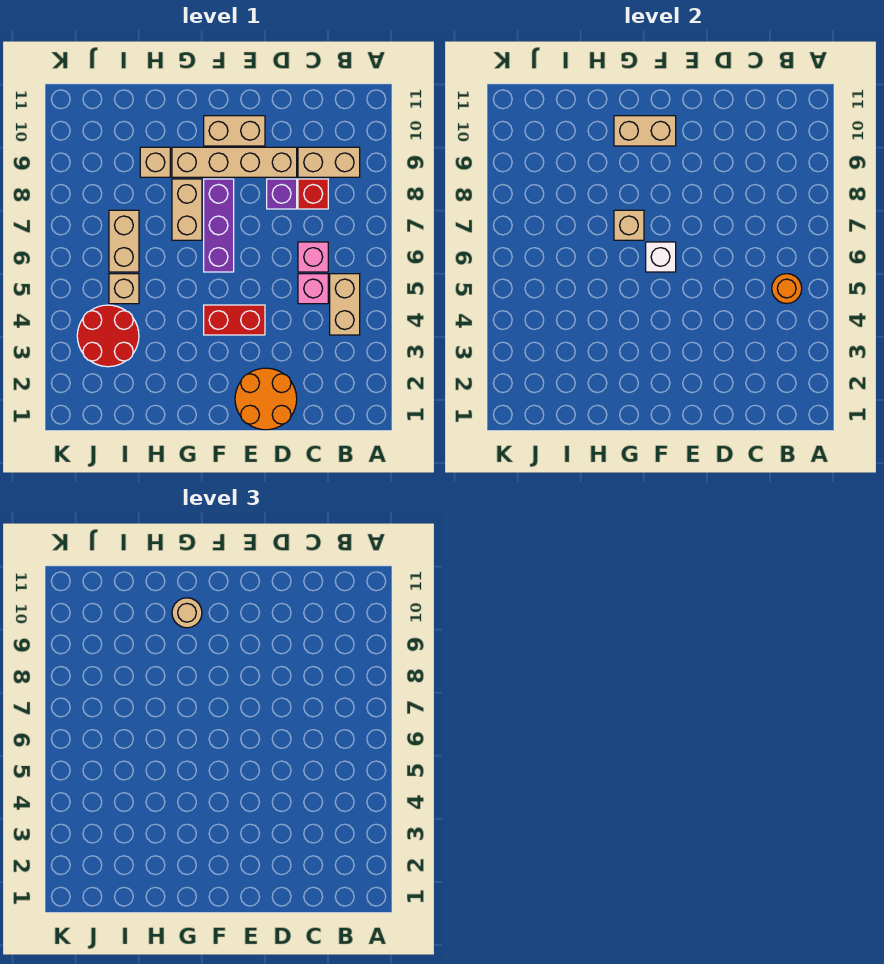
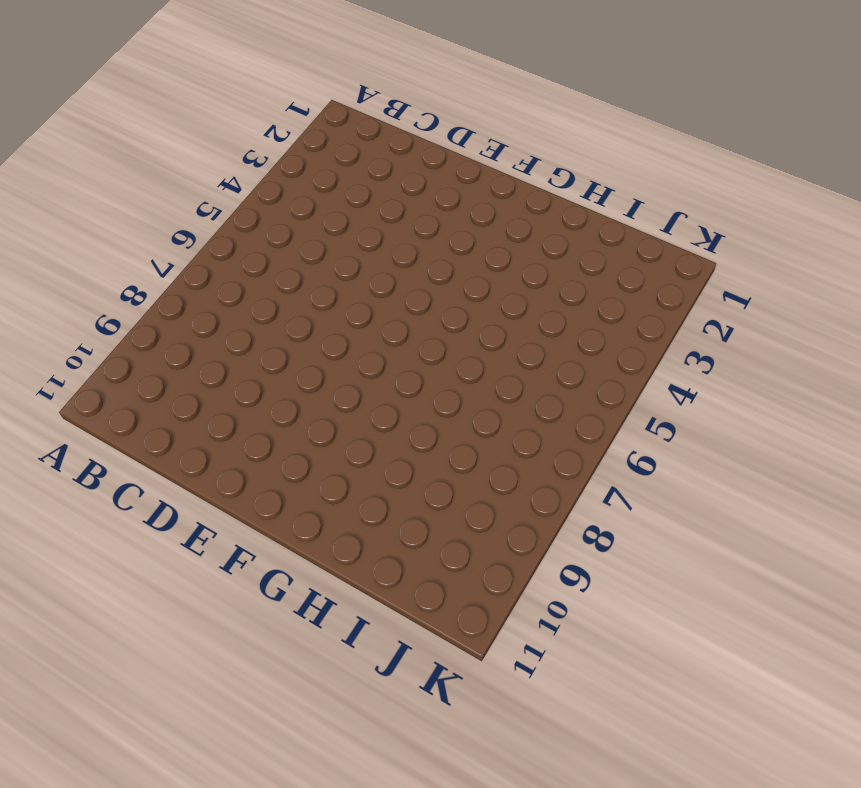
none -> tan 1x2 brick [330,274,360,335]
none -> tan 1x2 brick [298,147,360,177]
none -> pink 1x1 brick [298,274,328,304]

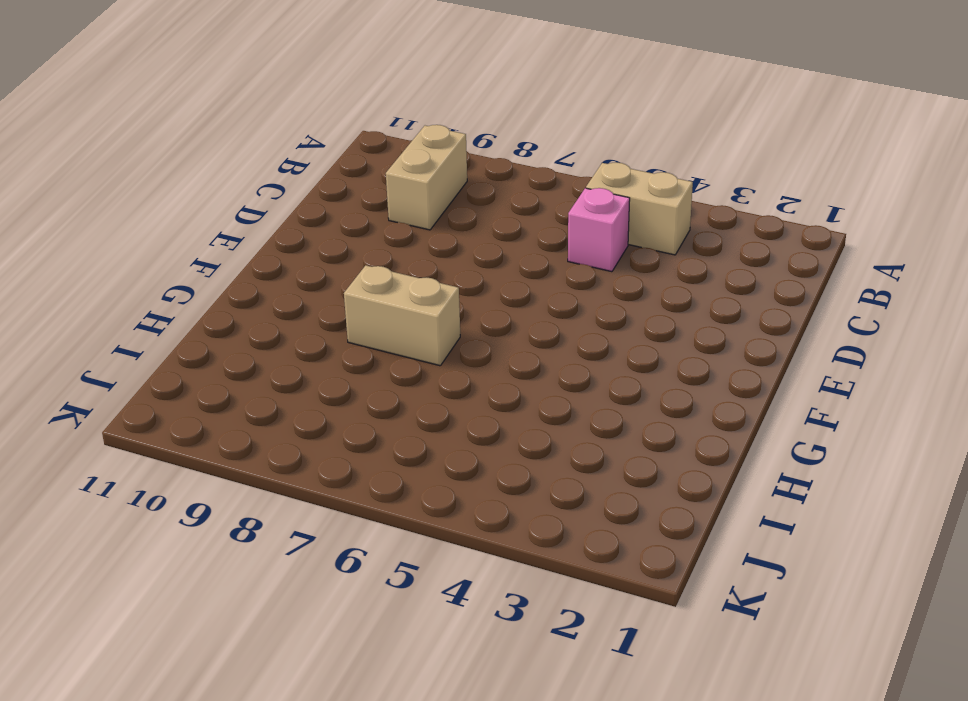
none -> pink 1x1 brick [298,242,328,272]
none -> red 1x1 brick [298,179,328,209]
none -> orange 2x2 round brick [235,368,297,430]

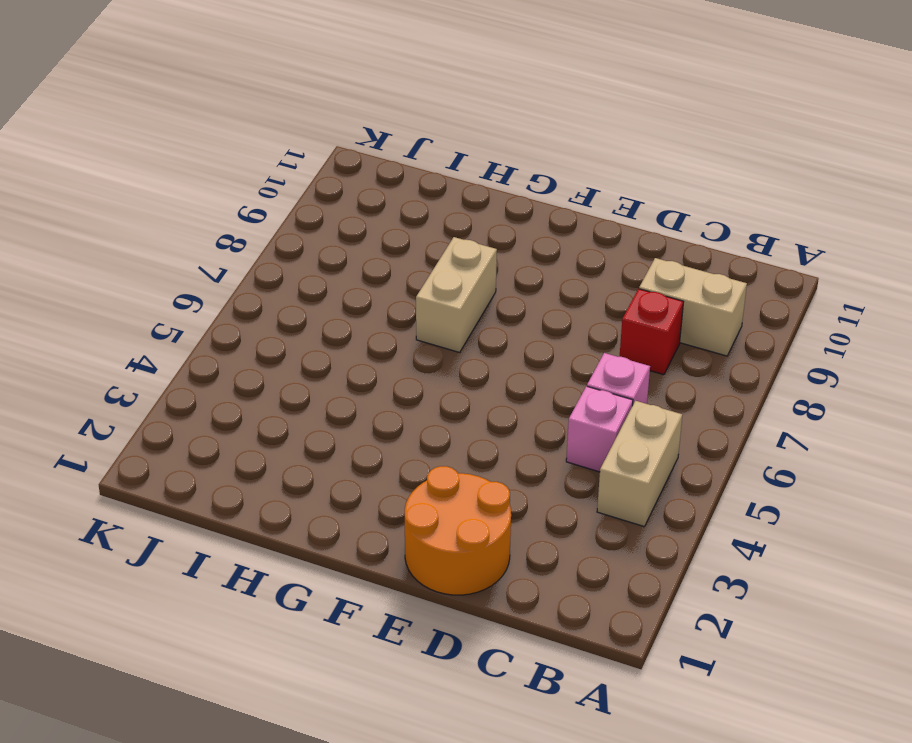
none -> purple 1x1 brick [267,179,297,209]
none -> tan 1x4 brick [172,147,297,177]
none -> red 1x2 brick [204,305,265,335]

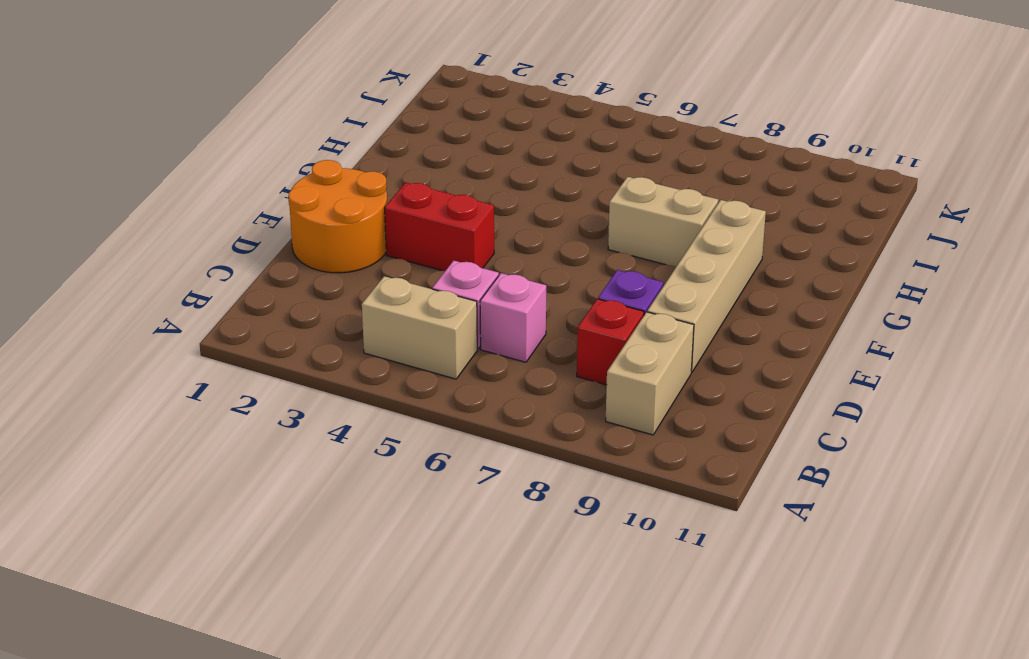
red 1x2 brick [385,182,494,271] -> red 1x2 brick turned to [204,305,265,335]
none -> tan 1x2 brick [204,116,265,146]
none -> purple 1x3 brick [204,179,234,272]
none -> tan 1x1 brick [140,147,170,177]

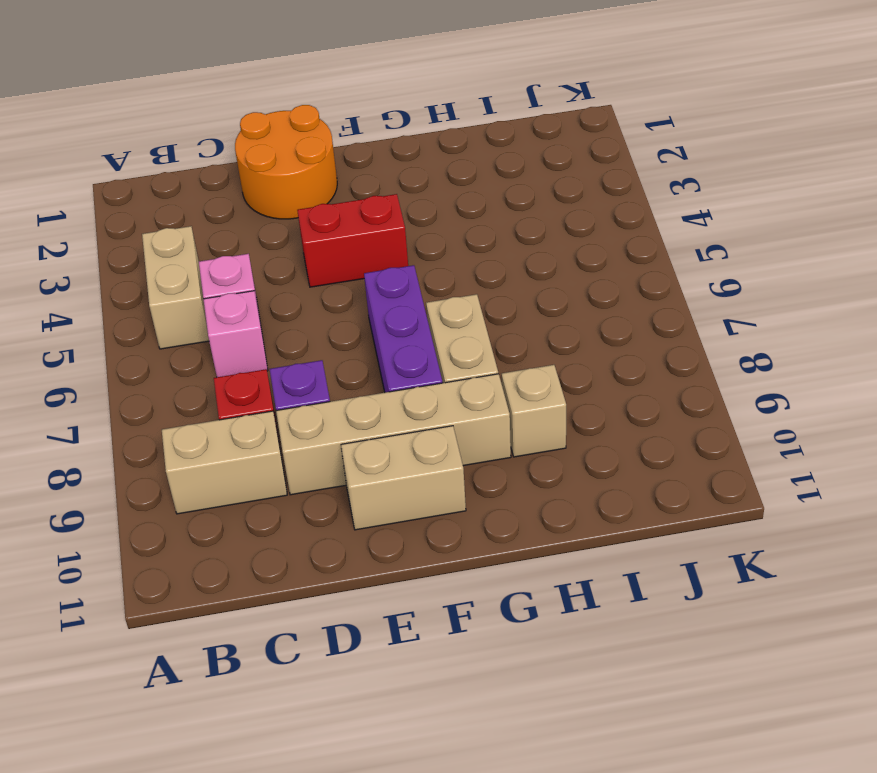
none -> red 2x2 round brick [77,305,139,367]
none -> tan 1x1 brick [109,274,139,304]
none -> tan 1x2 brick [109,210,139,272]

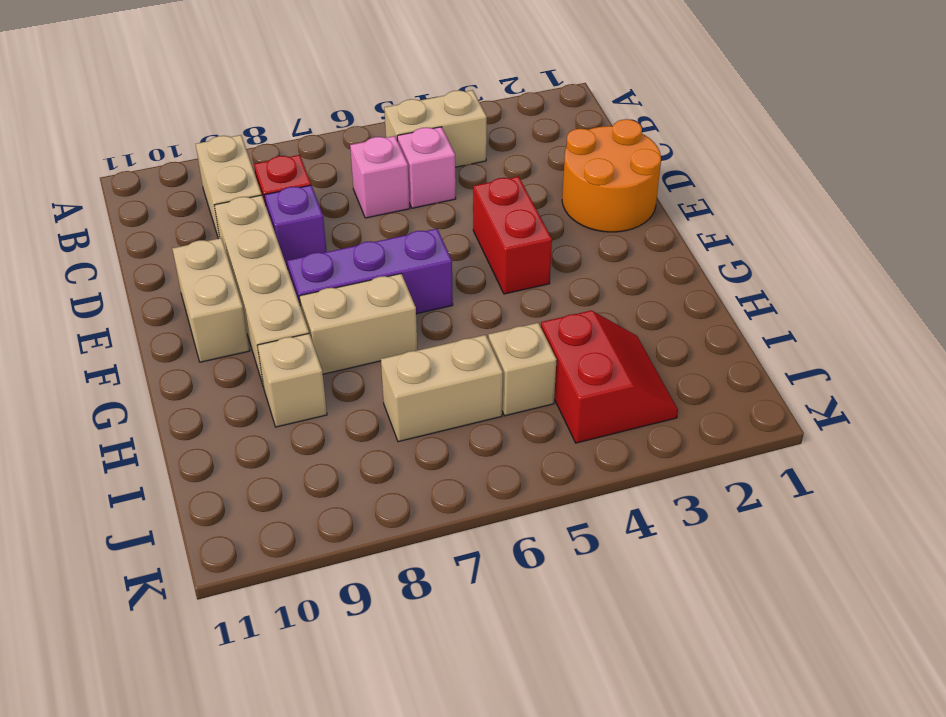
red 2x2 slope [541,310,678,443] -> red 2x2 round brick [77,305,139,367]
none -> orange 1x1 round brick [772,274,802,304]
none -> white 1x1 brick [646,242,676,272]
none -> tan 1x2 brick [614,116,676,146]

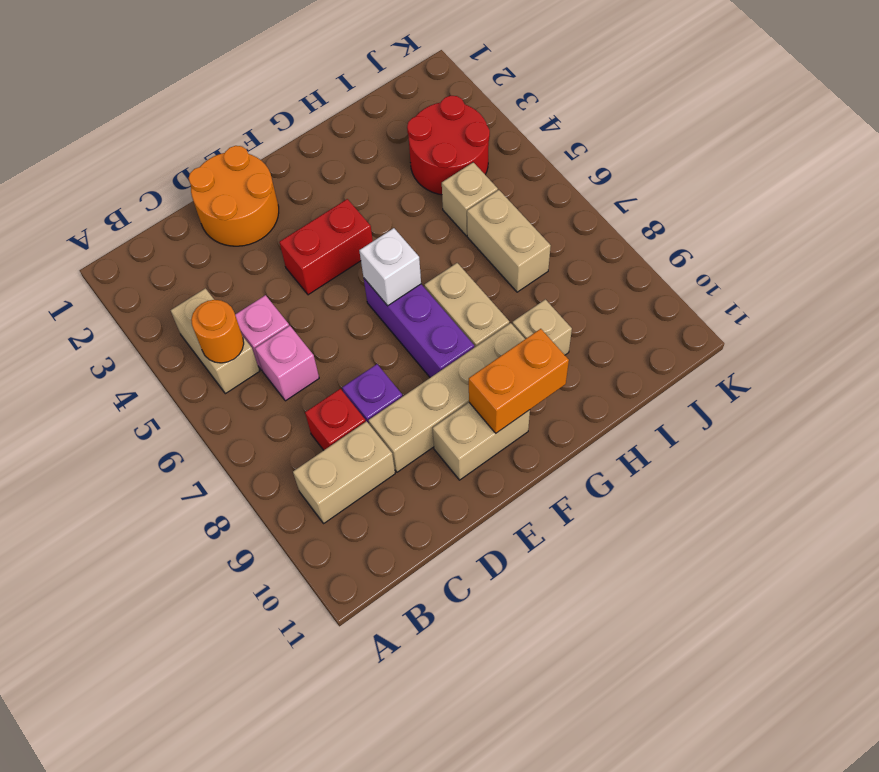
orange 1x2 brick [469,329,569,433] -> tan 1x2 brick [614,116,676,146]
none -> tan 1x1 brick [614,210,644,240]
none -> tan 1x1 round brick [172,598,202,628]

